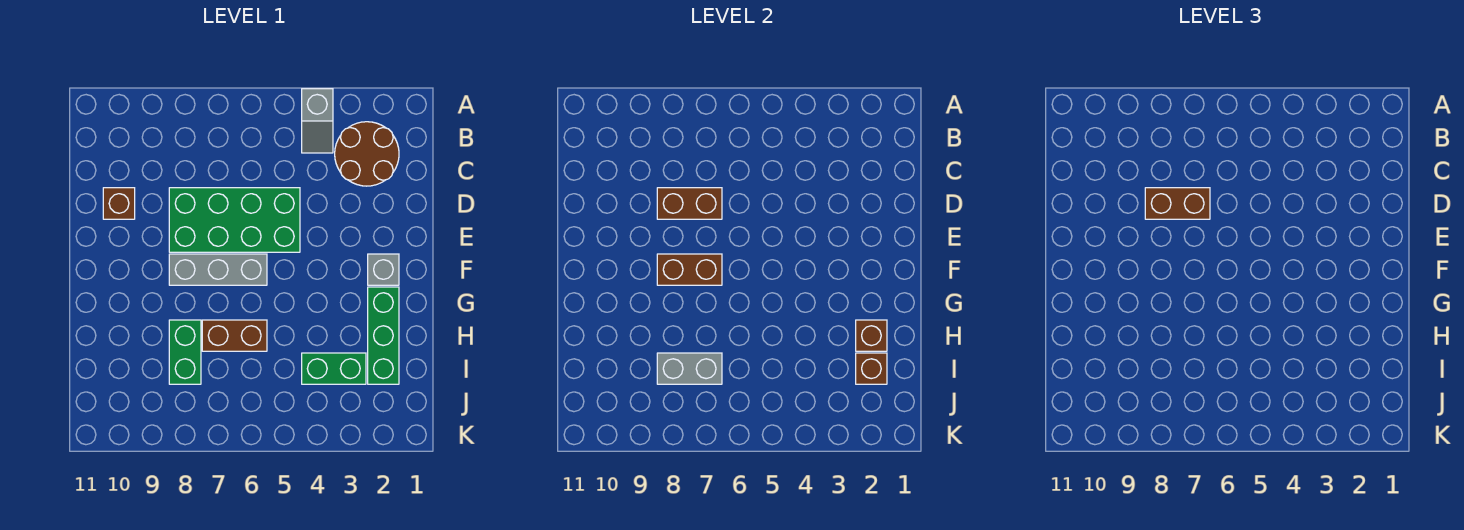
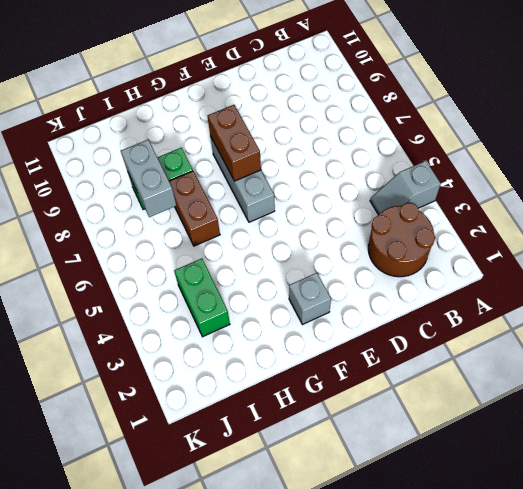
none -> green 2x4 brick [169,188,300,252]
none -> brown 1x1 brick [103,188,135,219]
none -> green 1x3 brick [368,287,399,384]

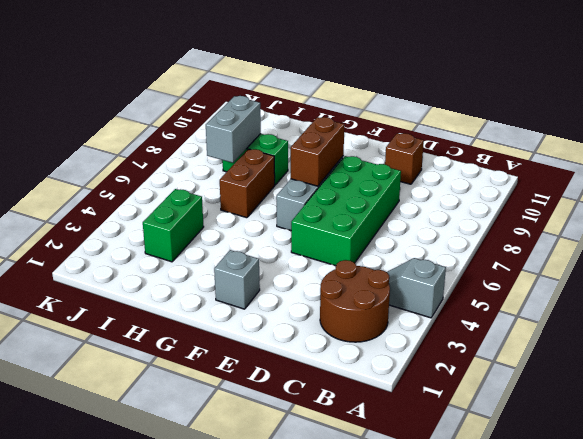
none -> green 1x3 brick [368,287,399,384]
none -> brown 1x2 brick [657,188,722,219]
none -> brown 1x1 brick [856,320,887,351]

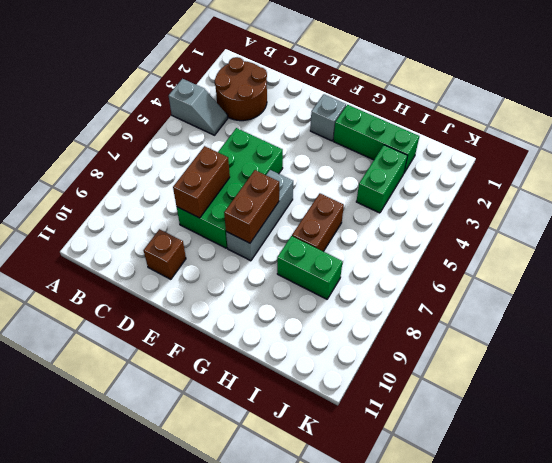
none -> brown 1x1 brick [856,320,887,351]
none -> brown 1x1 brick [856,353,887,384]
none -> grey 1x2 brick [657,353,722,384]

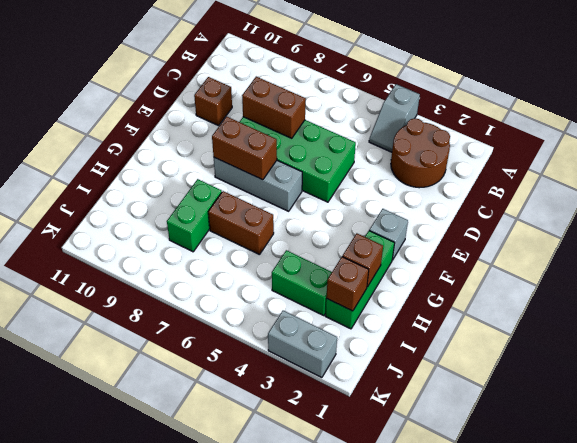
grey 1x2 brick [268,310,337,378] -> grey 1x2 brick moved to [657,353,722,384]
none -> brown 1x2 brick [1145,188,1210,219]

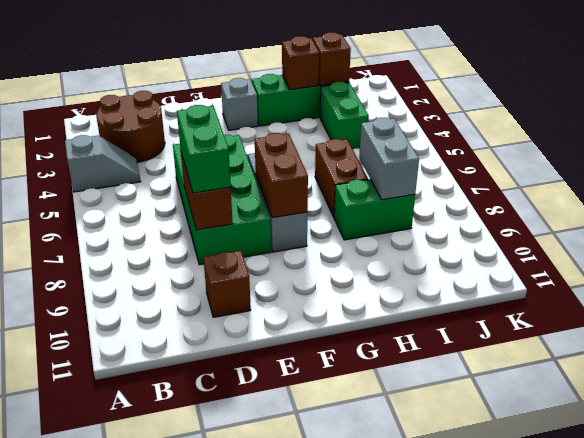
green 1x2 brick [177,105,231,193] -> brown 1x2 brick [1145,188,1210,219]

